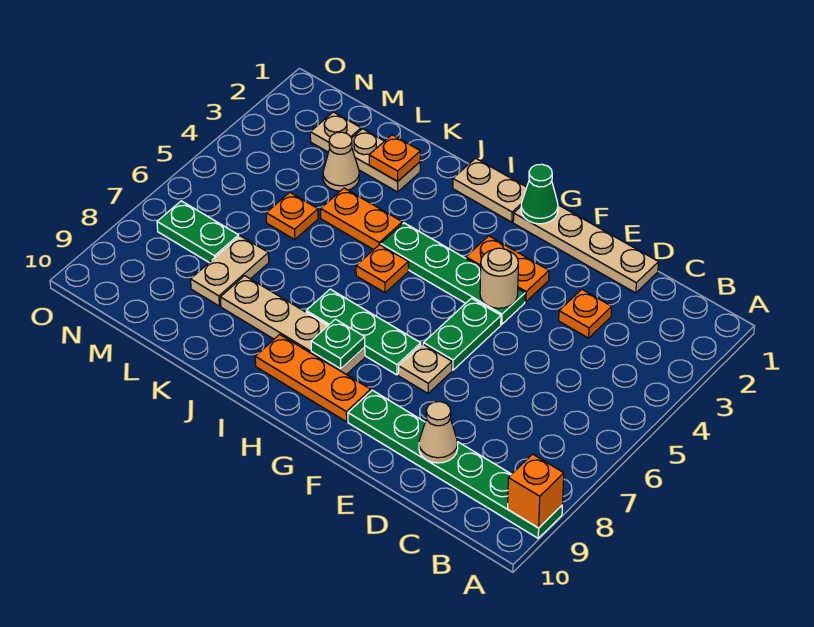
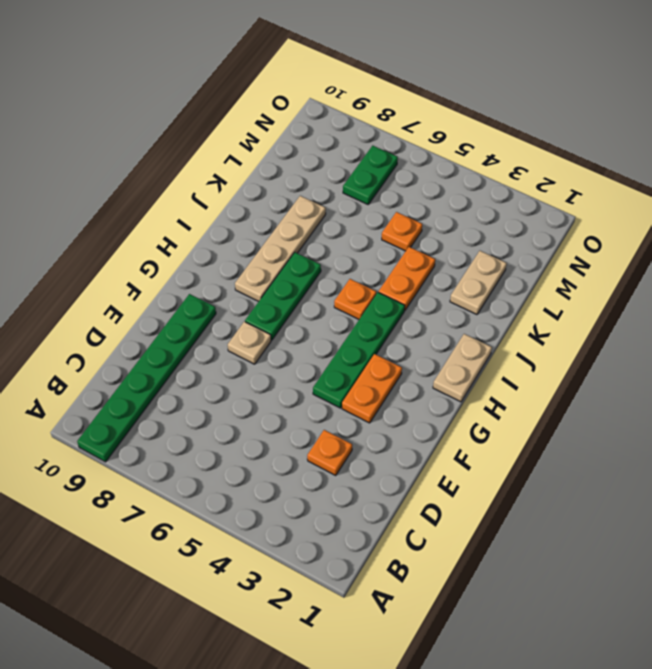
none -> tan 1x4 plate [513,205,659,293]
none -> green 1x2 plate [423,298,501,370]
none -> orange 1x3 plate [255,335,371,422]

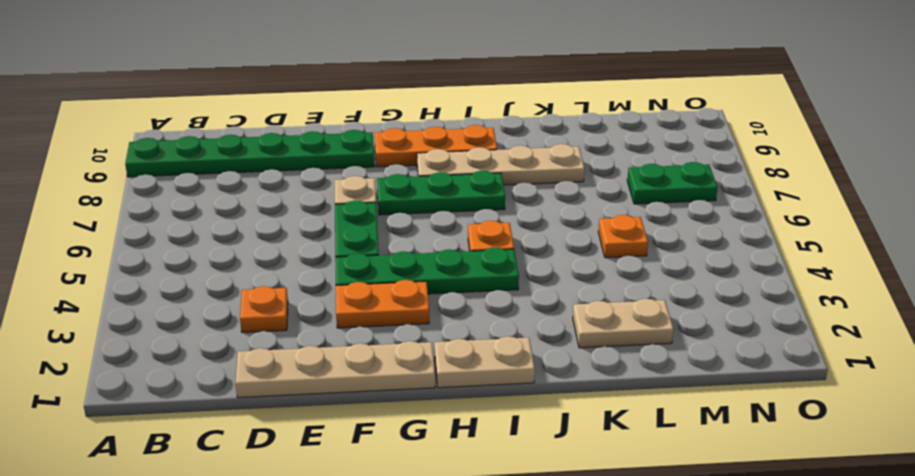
none -> orange 1x2 plate [321,188,402,250]
none -> tan 1x1 cone [323,132,359,191]
none -> tan 1x2 plate [191,236,269,306]

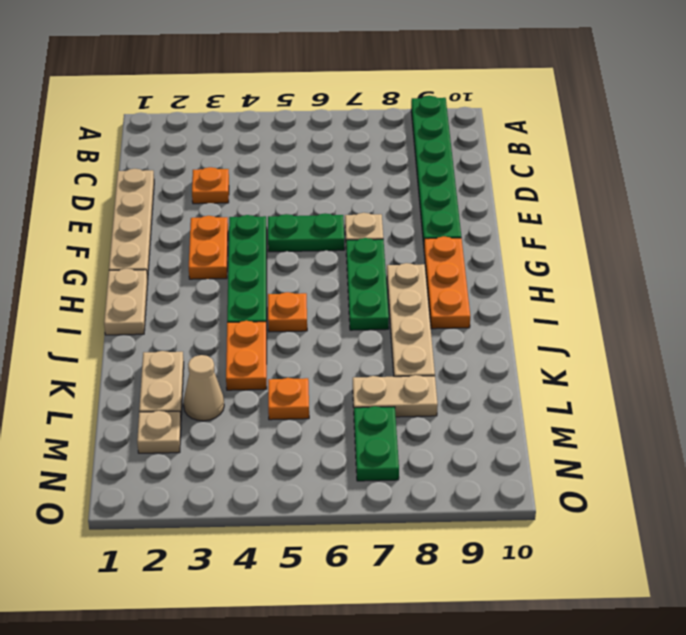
none -> orange 1x1 brick [508,454,564,528]
none -> tan 1x1 cone [419,402,458,463]
none -> tan 1x1 round brick [480,248,518,308]

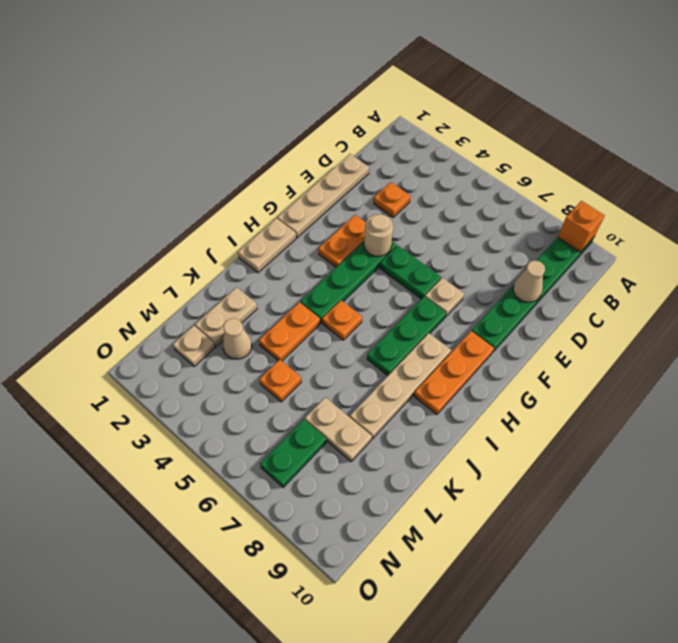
none -> green 1x1 cone [521,164,558,224]
none -> green 1x1 plate [311,319,365,369]
none -> orange 1x1 plate [369,135,420,181]

